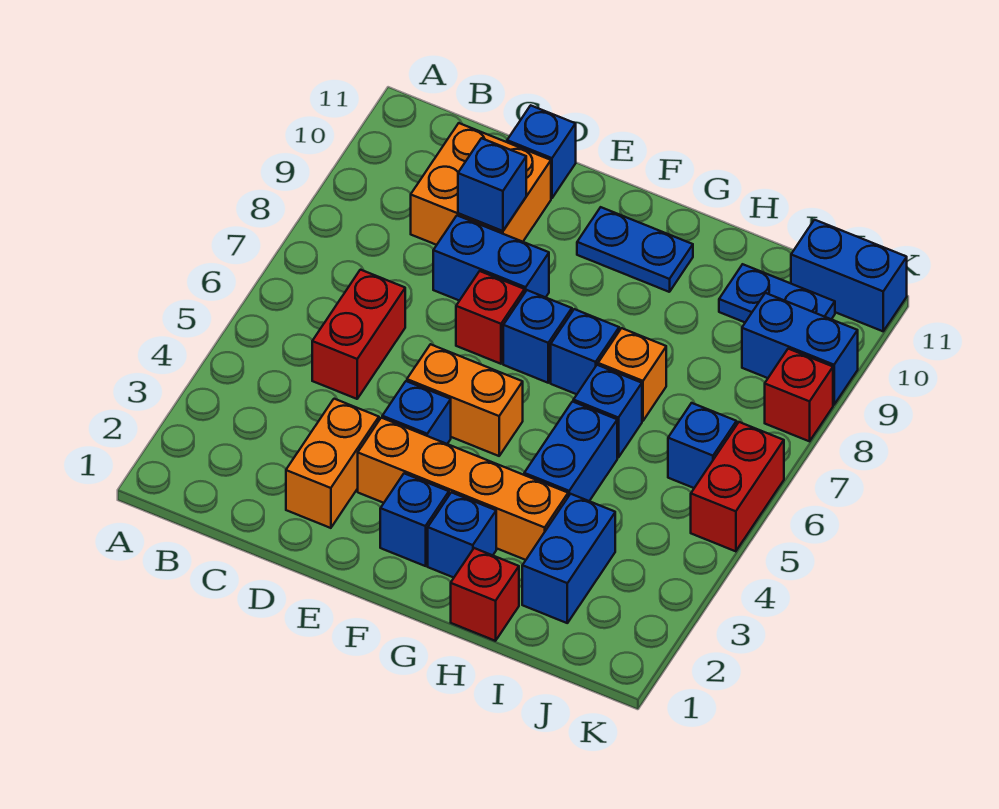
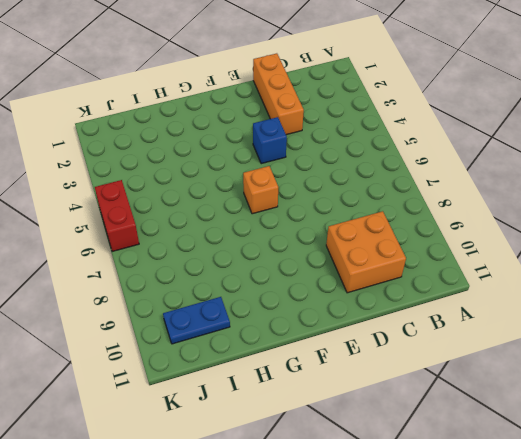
orange 1x3 brick [253,53,304,135] -> orange 1x2 brick [286,399,379,528]
orange 1x1 brick [243,166,278,214] -> orange 1x1 brick moved to [598,328,666,421]
none -> red 1x2 brick [312,270,405,399]
none -> blue 1x2 brick [433,216,549,301]
none -> blue 1x1 brick [507,105,576,198]

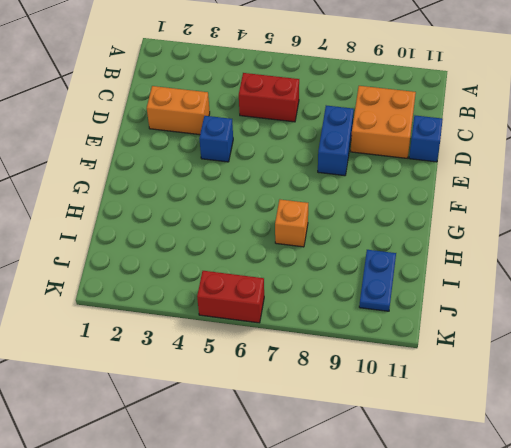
none -> orange 1x4 brick [358,418,568,560]
none -> orange 1x2 brick [407,344,523,456]
none -> red 1x1 brick [456,271,525,364]

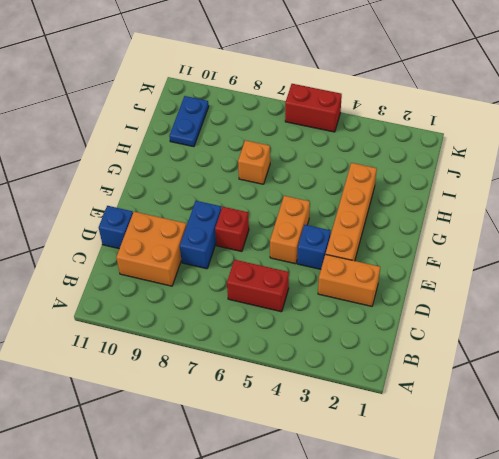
none -> blue 1x1 brick [380,473,449,566]
none -> blue 1x1 brick [503,290,572,383]
none -> blue 1x2 plate [577,207,693,292]

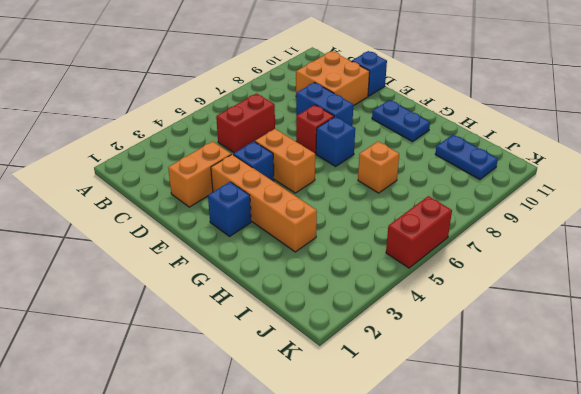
none -> blue 1x1 brick [428,492,496,578]
none -> blue 1x1 brick [551,309,619,394]
none -> red 1x1 brick [451,548,519,641]

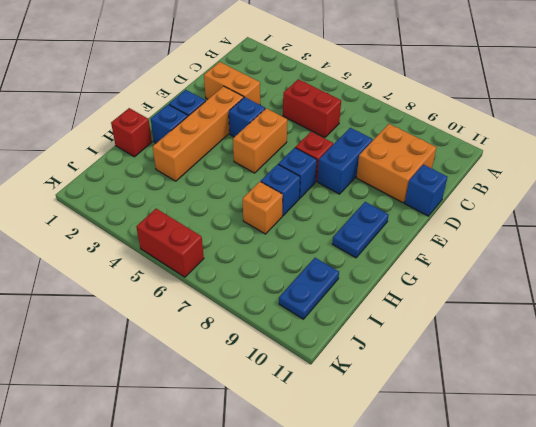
none -> blue 1x2 brick [524,402,617,501]
none -> blue 1x1 brick [573,365,642,458]
none -> blue 1x2 brick [522,494,615,623]

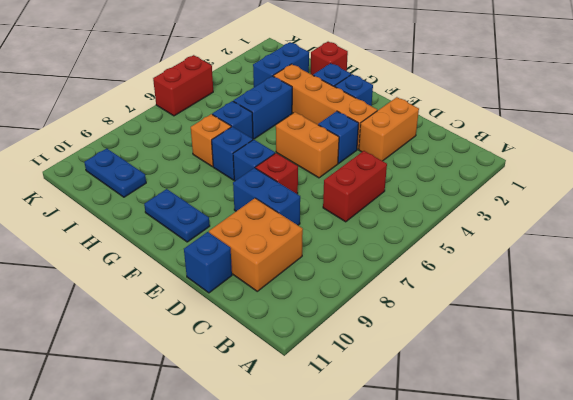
none -> blue 1x1 brick [668,403,737,488]
none -> blue 1x2 brick [742,293,858,405]
none -> blue 1x2 brick [791,220,907,331]

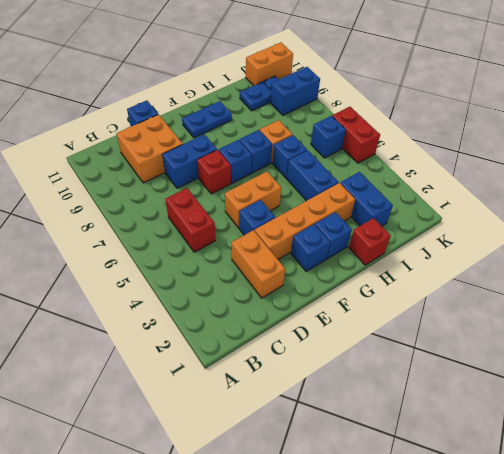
orange 1x2 brick [246,43,293,86] -> blue 1x2 brick [791,220,907,331]
none -> red 1x1 brick [765,349,833,441]
none -> blue 1x1 brick [458,138,526,231]

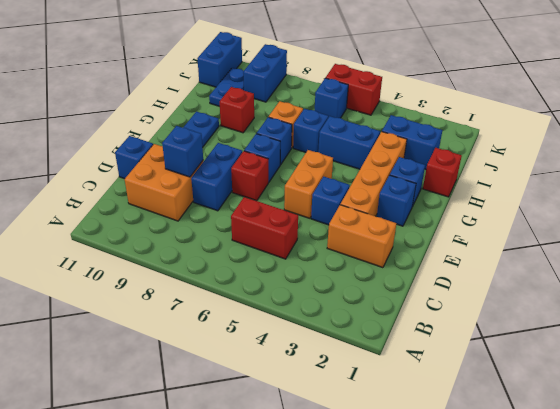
red 1x1 brick [220,87,254,133] -> red 1x1 brick moved to [765,349,833,441]

